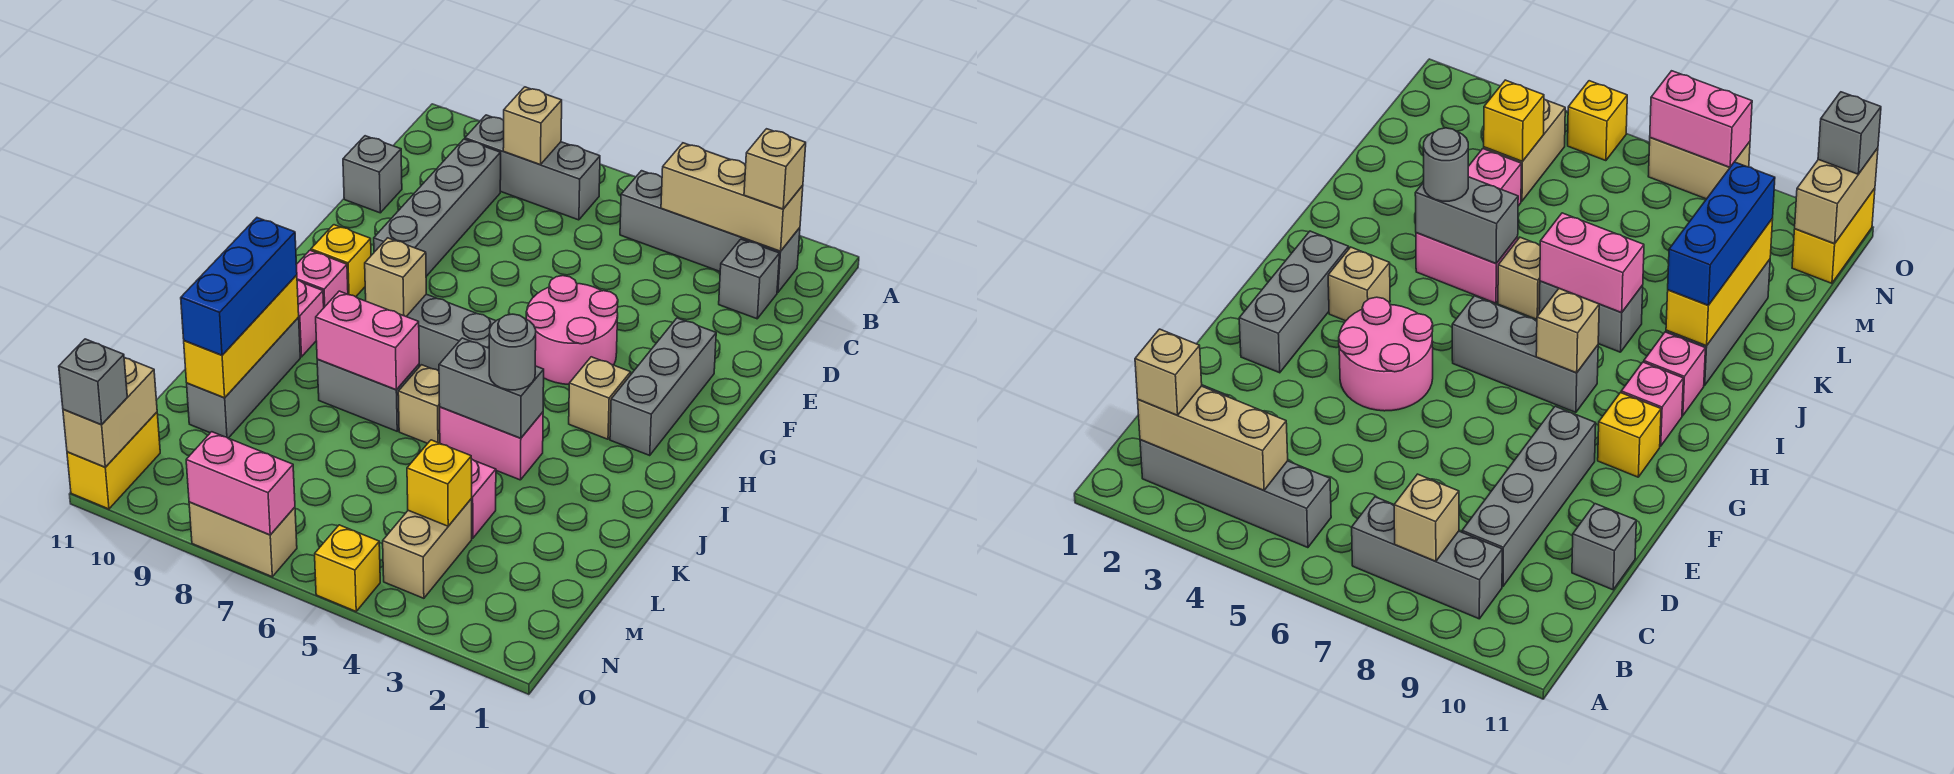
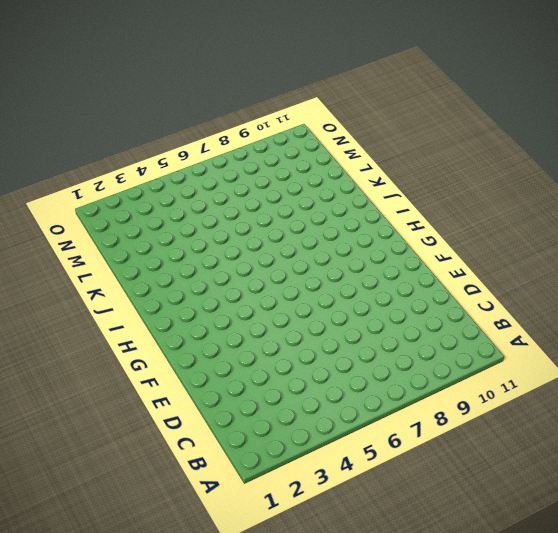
none -> grey 1x4 brick [620,171,800,293]
none -> grey 1x3 brick [465,115,600,220]
none -> grey 1x1 brick [719,239,780,319]
none -> grey 1x4 brick [374,139,501,276]

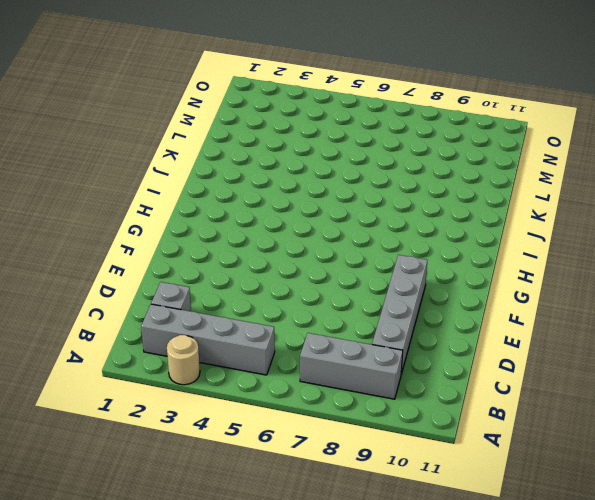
tan 1x1 round brick [167,335,200,385] -> none
none -> grey 1x1 brick [343,136,402,213]
none -> grey 1x3 brick [610,318,716,455]
none -> pink 2x2 round brick [526,276,618,384]
none -> yellow 1x1 brick [311,225,371,297]

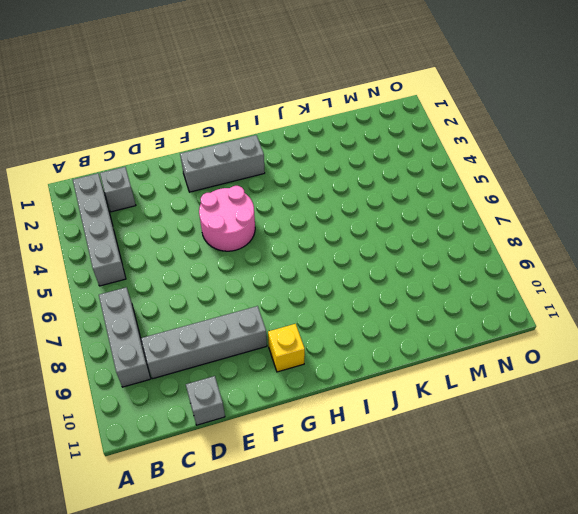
none -> tan 1x1 brick [569,357,631,439]
none -> grey 1x3 brick [406,294,495,371]
none -> pink 1x1 brick [296,250,348,307]
none -> pink 1x1 brick [297,280,324,357]

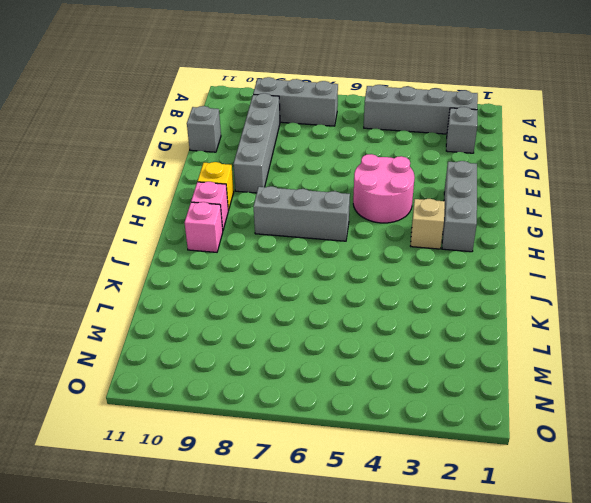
none -> pink 1x2 brick [440,407,543,480]
none -> tan 1x1 brick [398,365,440,443]
none -> grey 1x2 brick [317,359,419,431]
none -> grey 1x3 brick [187,318,300,438]

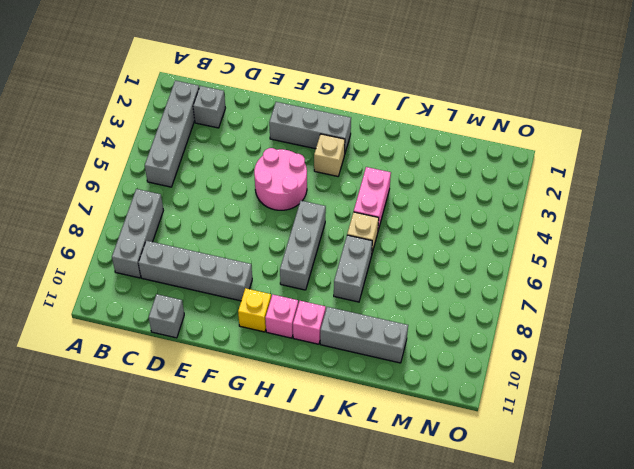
none -> pink 1x1 brick [471,459,496,538]
none -> tan 1x2 brick [383,499,472,598]
none -> yellow 1x2 brick [67,412,160,509]
none -> yellow 1x1 brick [315,525,380,611]

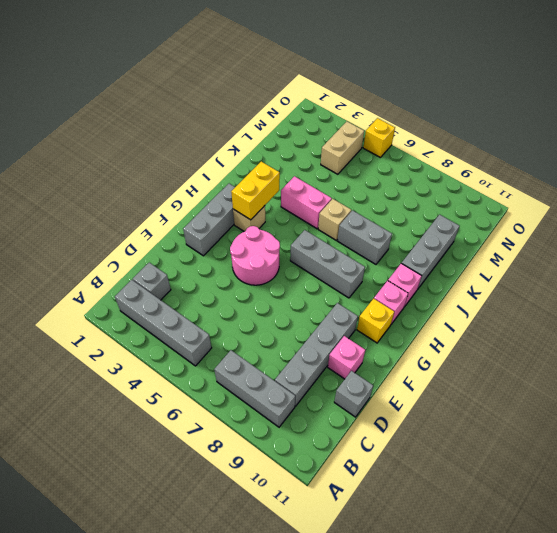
pink 1x1 brick [328,336,365,379] -> pink 1x1 brick moved to [471,459,496,538]
yellow 1x2 brick [231,162,280,220] -> yellow 1x2 brick moved to [67,412,160,509]
none -> tan 1x2 brick [189,502,297,577]
none -> tan 1x3 brick [661,143,803,251]
none -> tan 1x1 brick [503,87,562,165]
none -> tan 1x1 brick [365,238,426,316]

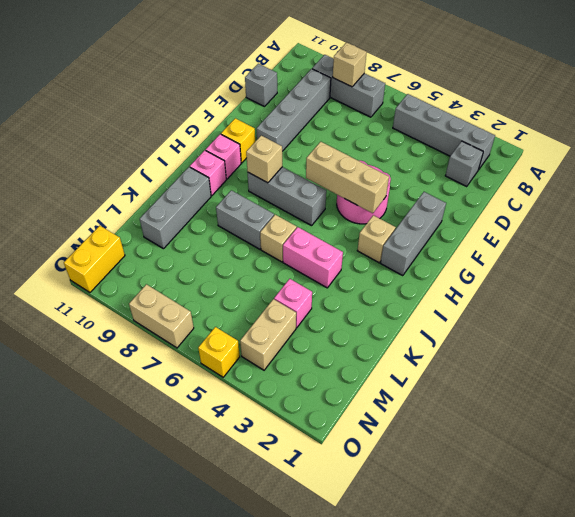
tan 1x3 brick [306,142,389,213] -> tan 1x3 brick moved to [661,143,803,251]
none -> grey 1x2 brick [439,338,544,438]
none -> pink 1x2 brick [316,291,419,390]
none -> yellow 1x3 brick [184,275,299,398]
none -> yellow 1x1 brick [407,440,472,526]

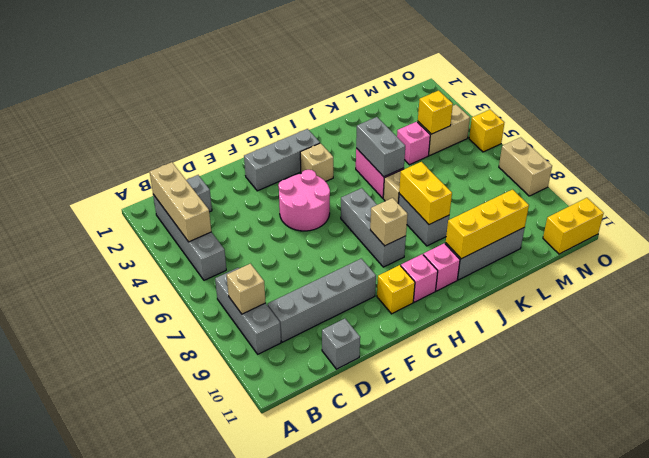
yellow 1x2 brick [399,162,452,225] -> pink 1x2 brick [316,291,419,390]
none -> tan 1x2 brick [63,358,157,467]
none -> pink 1x2 brick [186,432,295,535]
none -> tan 1x1 brick [744,129,806,209]
none -> grey 1x1 round brick [489,314,536,390]

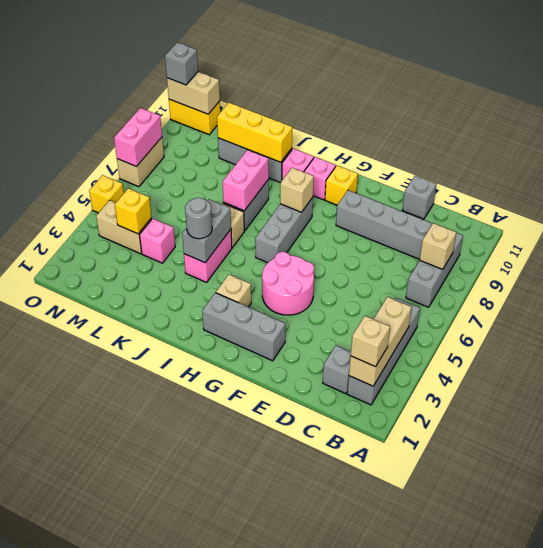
none -> blue 1x3 brick [181,218,297,355]

